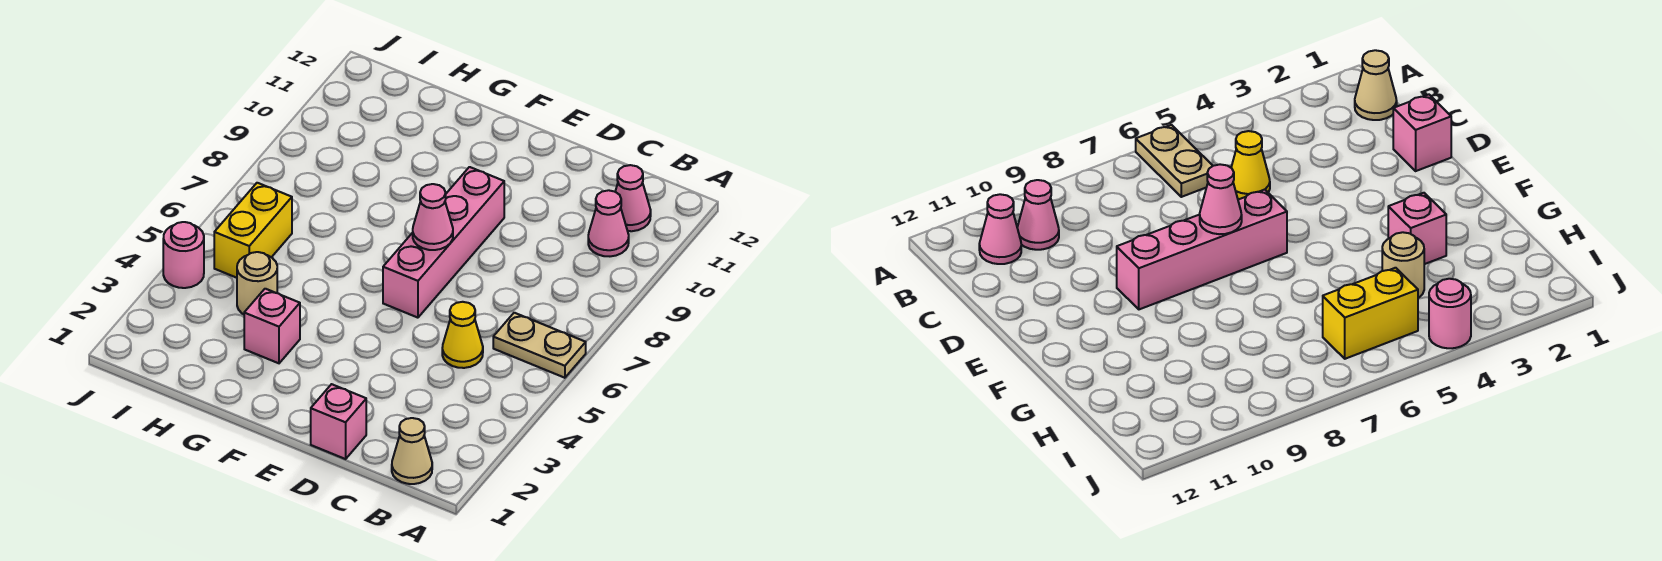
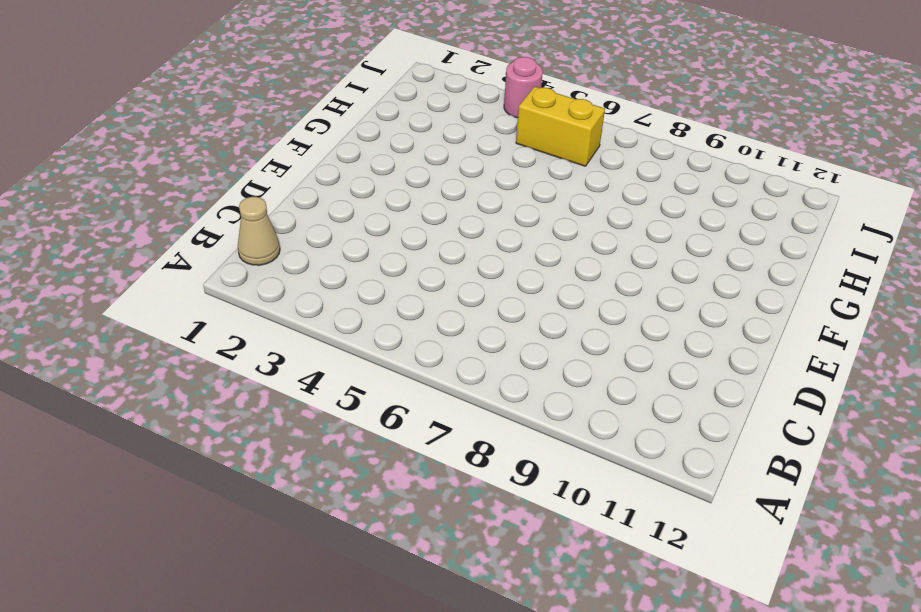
none -> tan 1x2 plate [493,313,586,378]
none -> pink 1x1 cone [588,190,629,256]
none -> pink 1x1 cone [615,165,651,231]

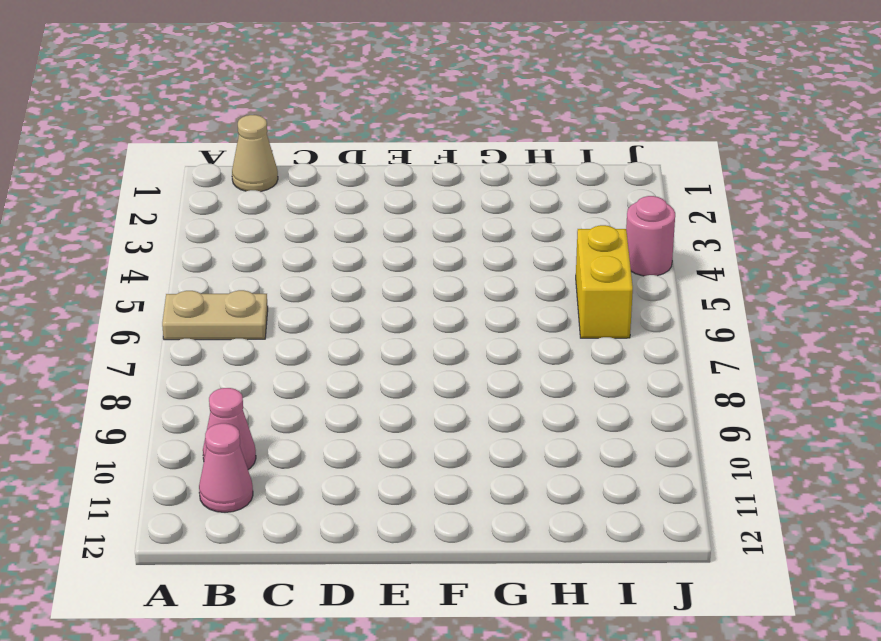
none -> yellow 1x1 cone [442,302,483,368]
none -> pink 1x1 brick [311,384,366,459]
none -> pink 1x4 brick [383,167,504,318]

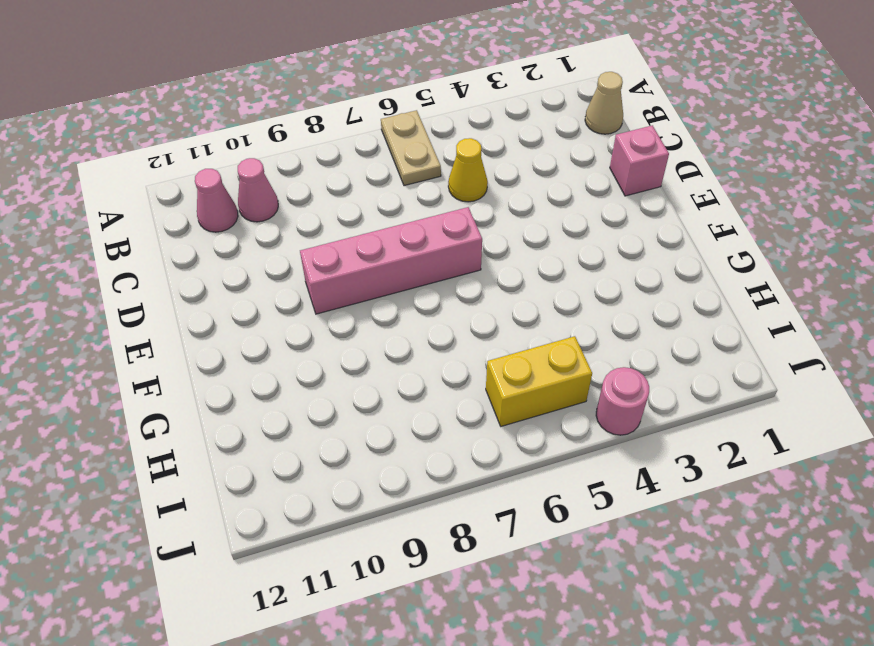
none -> pink 1x1 brick [244,289,300,363]
none -> tan 1x1 round brick [237,252,277,314]
none -> pink 1x1 cone [413,184,453,250]

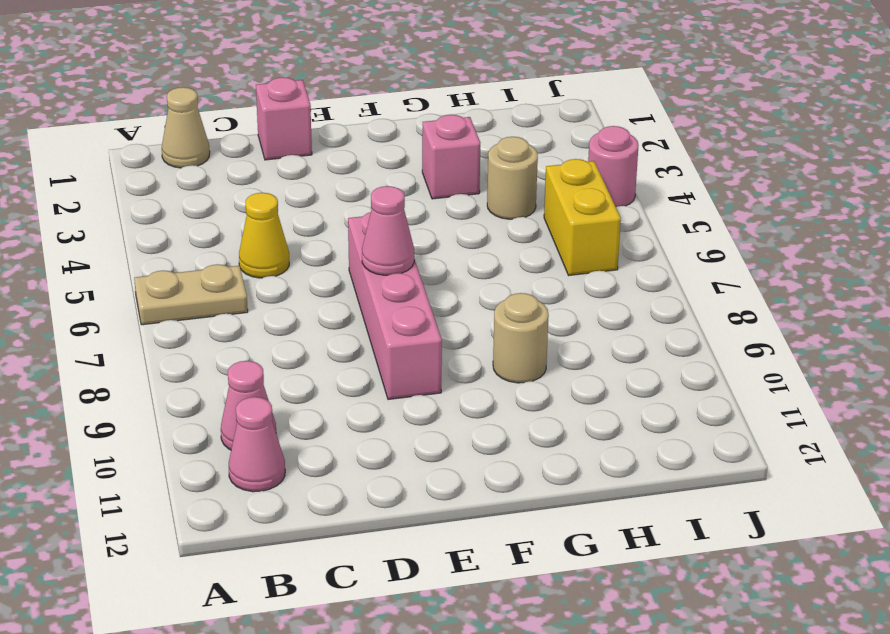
tan 1x1 round brick [493,293,549,383] -> none

